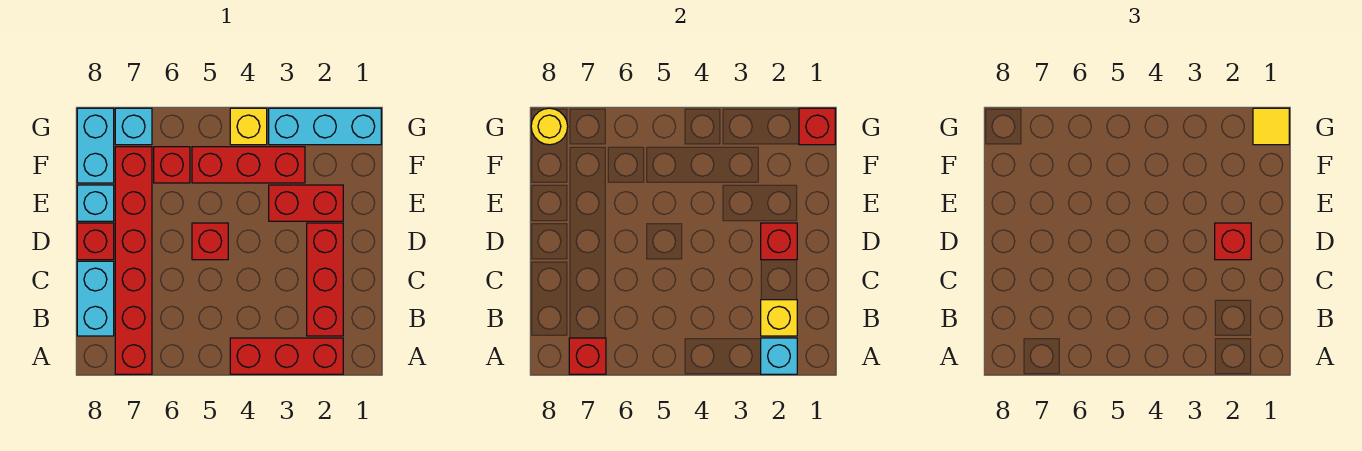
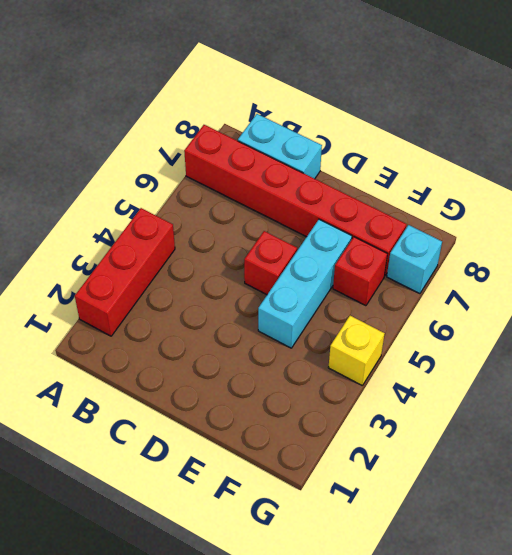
cyan 1x3 brick [258,219,352,348] -> cyan 1x3 brick moved to [269,108,381,145]
none -> red 1x3 brick [307,223,343,336]
none -> red 1x1 brick [77,223,114,260]
none -> red 1x2 brick [269,185,343,221]

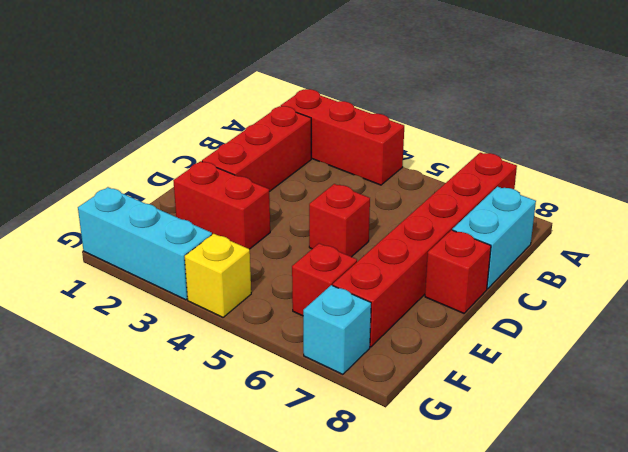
none -> cyan 1x1 brick [77,185,114,221]
none -> red 1x3 brick [192,147,305,183]
none -> cyan 1x2 brick [77,108,114,183]

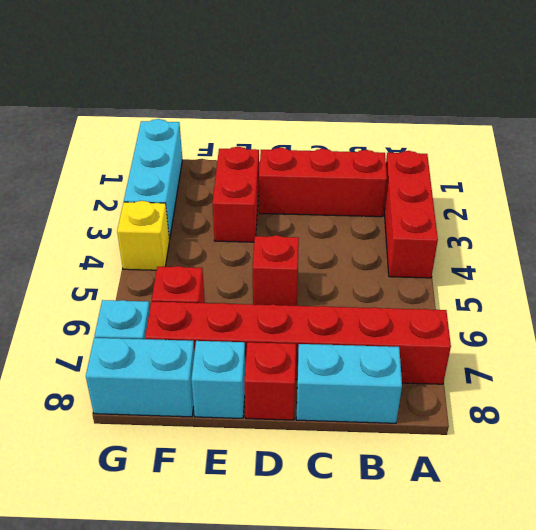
none -> red 1x3 brick [192,147,305,183]
none -> cyan 1x1 brick [761,338,797,374]
none -> red 1x1 brick [569,338,606,374]

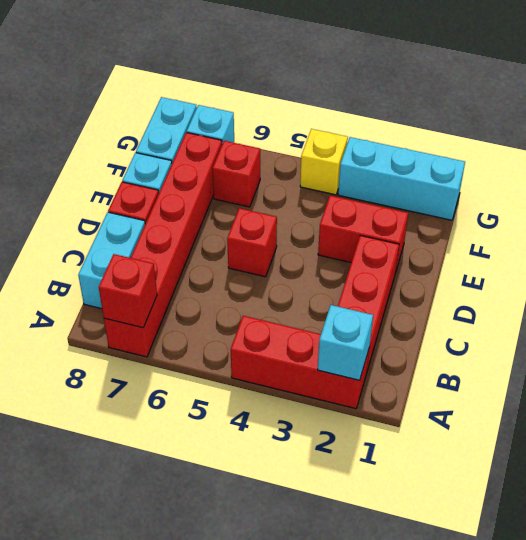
none -> red 1x3 brick [192,147,305,183]
none -> yellow 1x1 brick [761,300,797,336]
none -> red 1x1 brick [761,223,797,260]

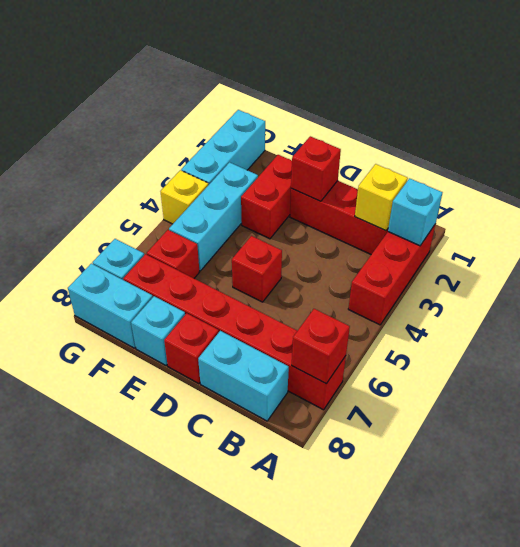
cyan 1x3 brick [169,162,258,271] -> red 1x3 brick [192,147,305,183]
none -> red 1x1 brick [799,108,835,145]
none -> yellow 1x1 round brick [531,108,568,145]
none -> red 1x1 brick [1215,223,1251,260]

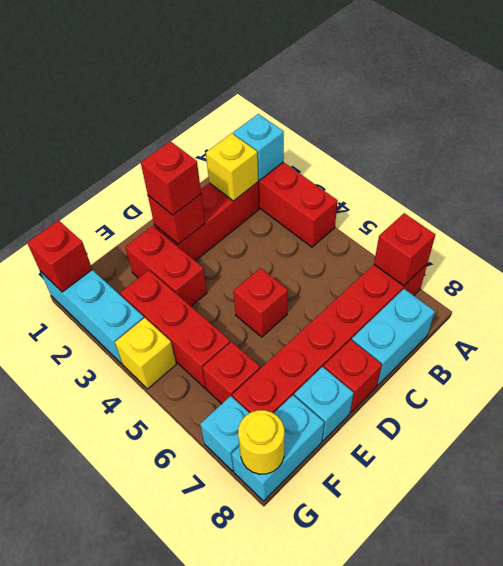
none -> yellow 1x1 tile [1253,108,1289,145]

